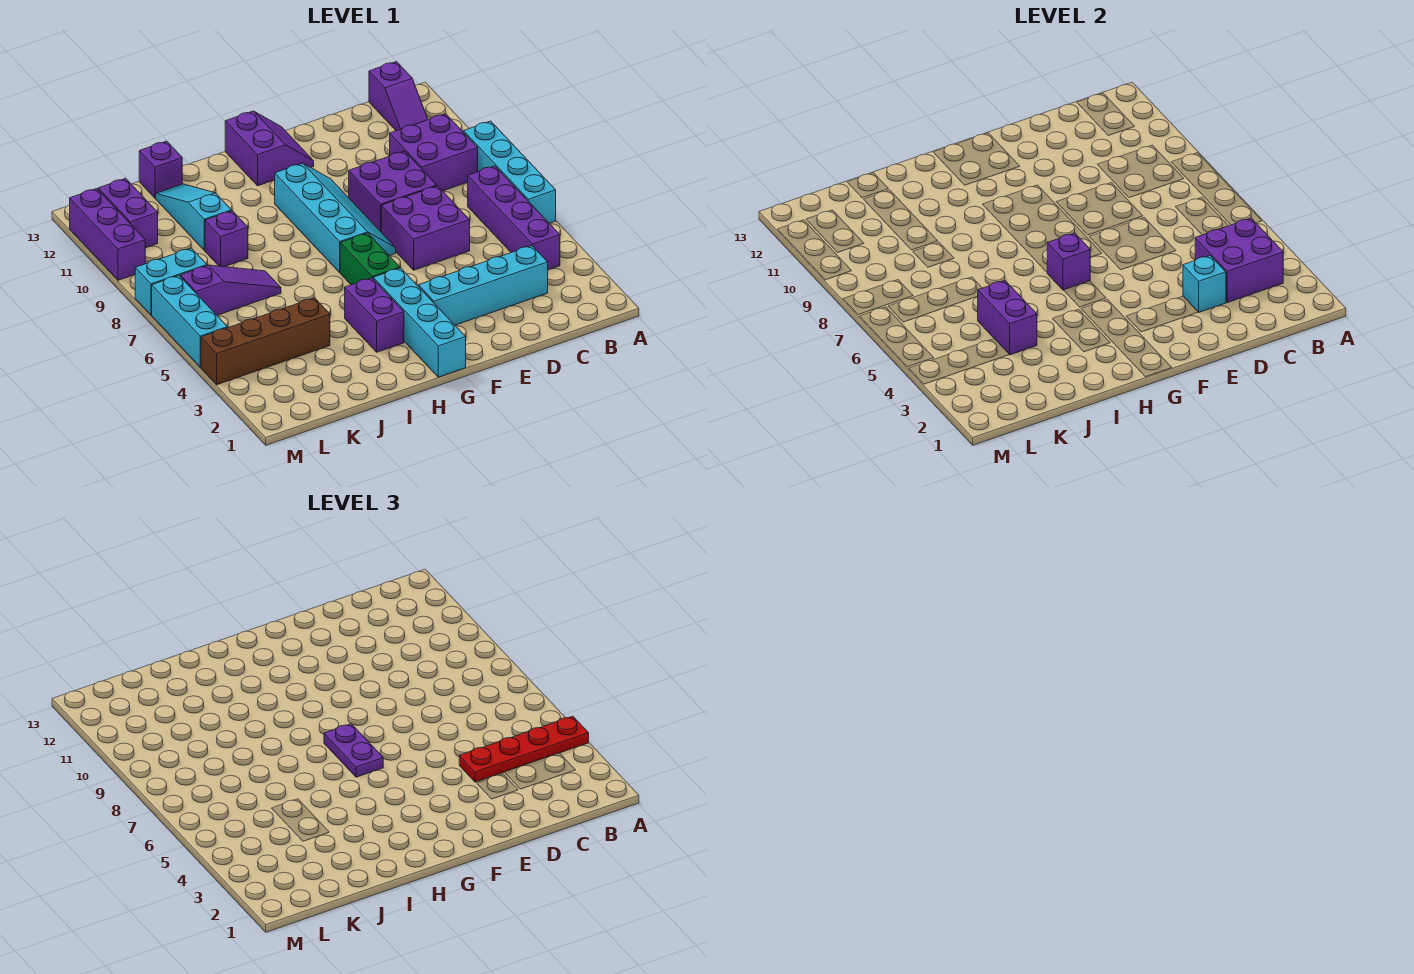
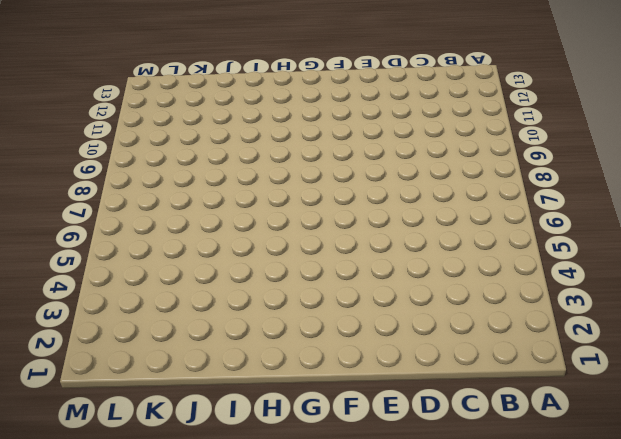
none -> cyan 1x4 brick [463,121,556,223]
none -> purple 1x4 brick [468,166,560,270]
none -> purple 2x2 brick [390,114,478,191]

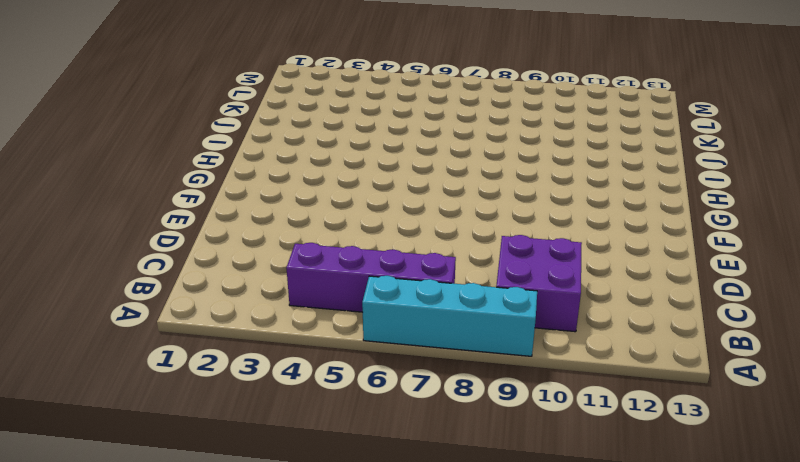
none -> purple 1x2 slope [369,62,428,131]
none -> cyan 1x4 brick [418,246,548,325]
none -> purple 2x2 brick [381,186,470,270]

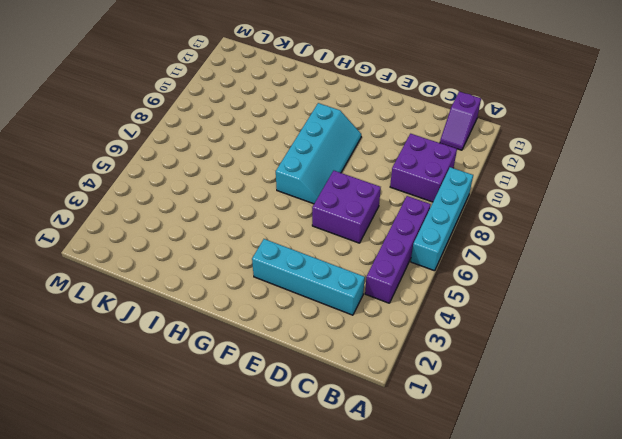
none -> purple 2x2 brick [349,151,437,232]
none -> purple 2x2 slope [225,111,314,186]
none -> cyan 1x4 brick [373,268,466,377]

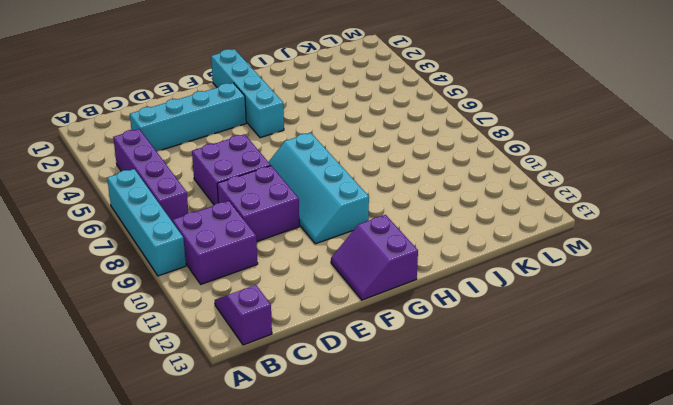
none -> green 1x2 brick [340,233,400,285]
none -> purple 1x2 brick [345,278,404,352]
none -> brown 1x4 brick [201,298,330,385]

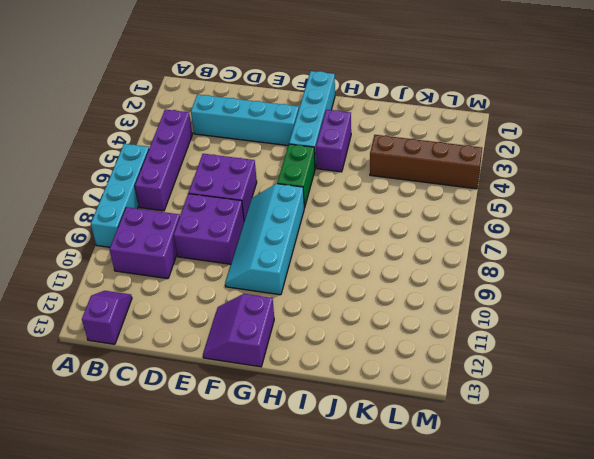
none -> purple 1x3 slope [180,265,281,315]
none -> purple 1x1 brick [205,211,248,267]
none -> cyan 1x3 slope [156,184,232,250]

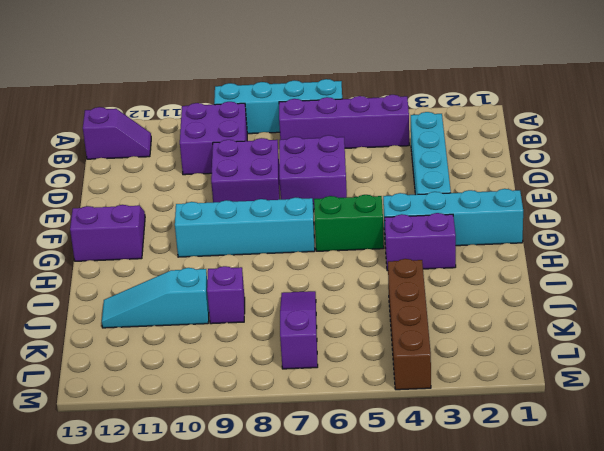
none -> purple 1x1 brick [139,141,182,198]
none -> cyan 1x2 brick [135,248,207,315]
none -> purple 1x2 brick [98,179,158,248]

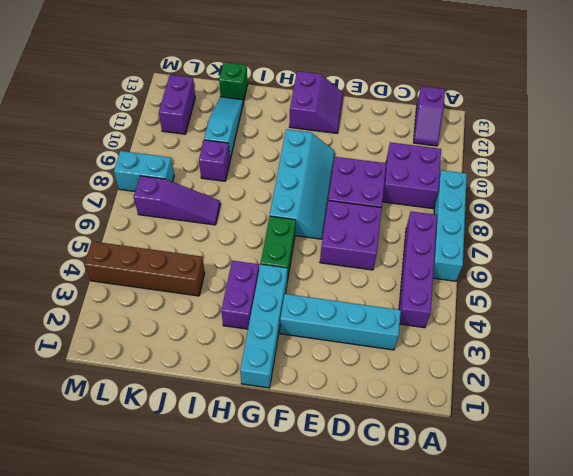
green 1x1 brick [219,62,248,101] -> purple 1x1 brick [139,141,182,198]
none -> cyan 1x3 brick [152,276,228,367]
none -> purple 1x3 brick [70,189,145,280]
none -> purple 2x2 brick [1195,218,1283,303]

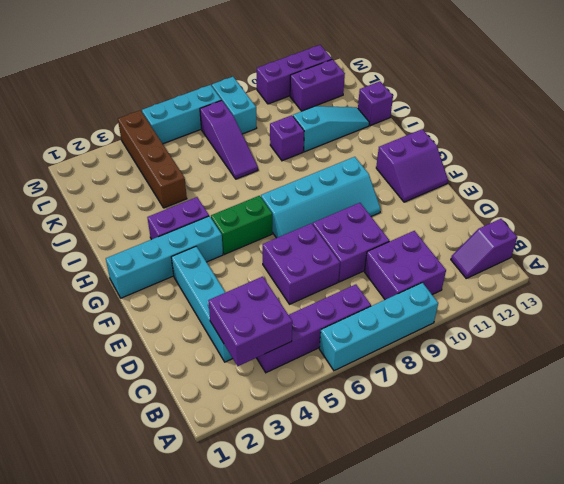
none -> cyan 1x1 brick [1183,256,1226,312]
none -> purple 1x1 brick [1047,233,1090,290]
none -> purple 1x2 brick [977,280,1037,355]

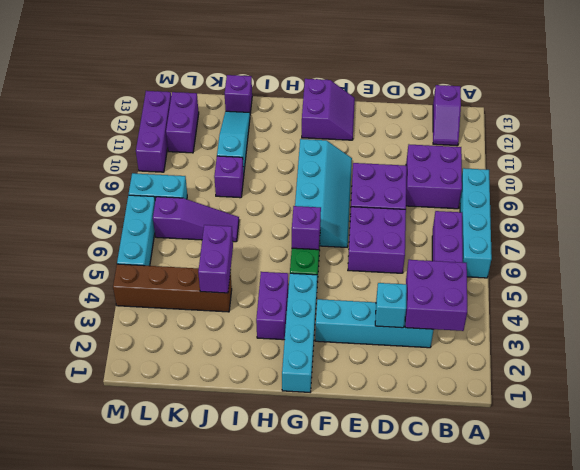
none -> red 1x4 plate [459,716,589,782]
none -> purple 1x2 plate [324,724,383,777]

